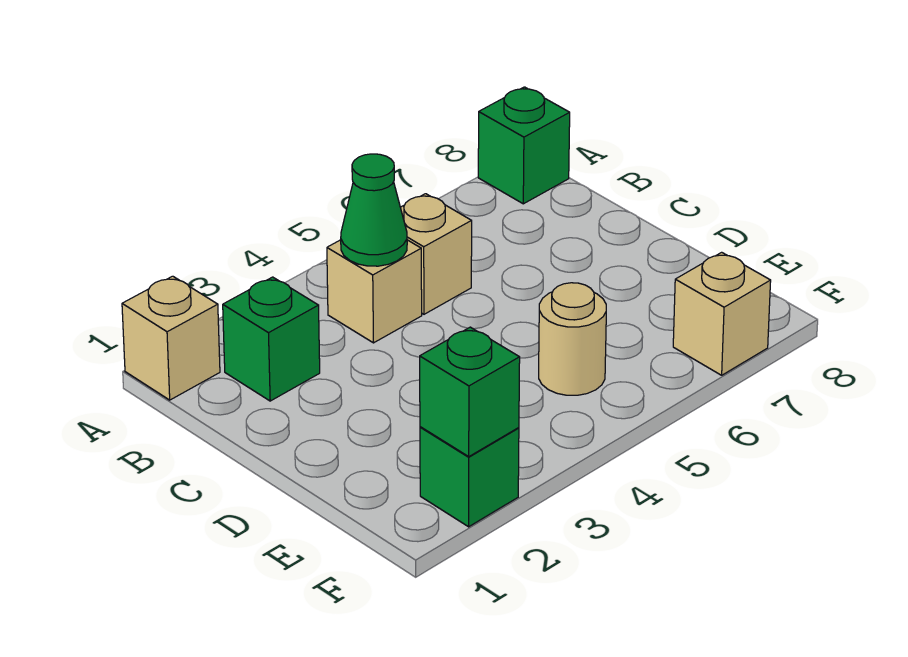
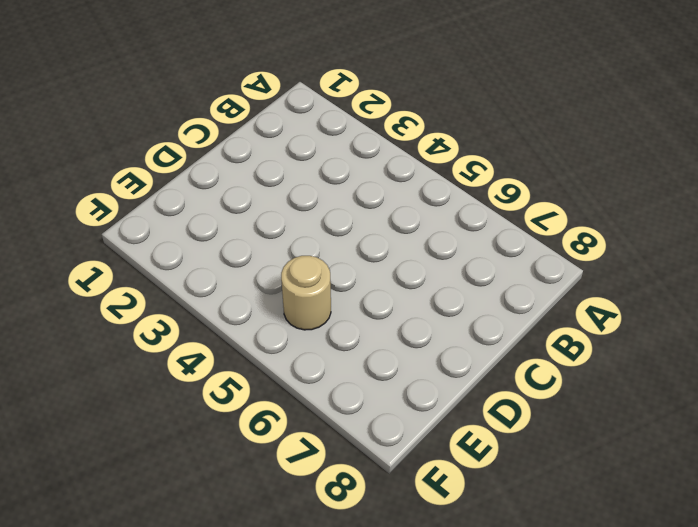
none -> tan 1x1 brick [122,276,220,400]
none -> green 1x1 brick [478,87,570,204]

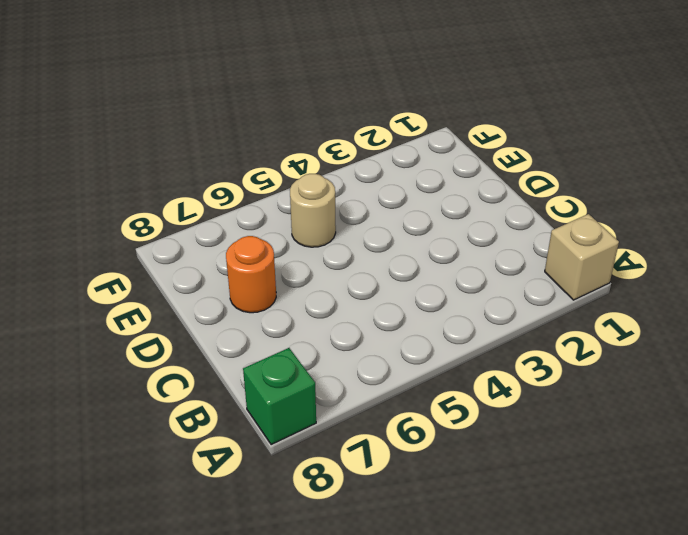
orange 1x1 round brick [226,236,276,313] -> none
none -> green 1x1 brick [223,277,320,401]
none -> tan 1x1 brick [327,240,422,343]

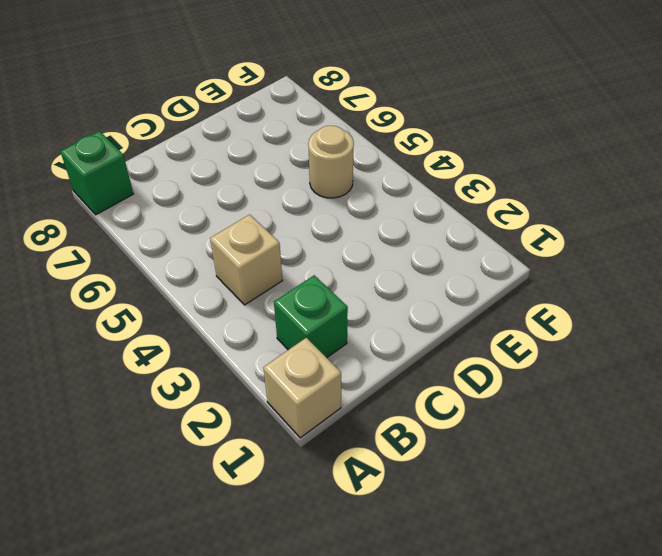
none -> tan 1x1 brick [400,194,472,314]
none -> green 1x1 brick [420,427,519,527]

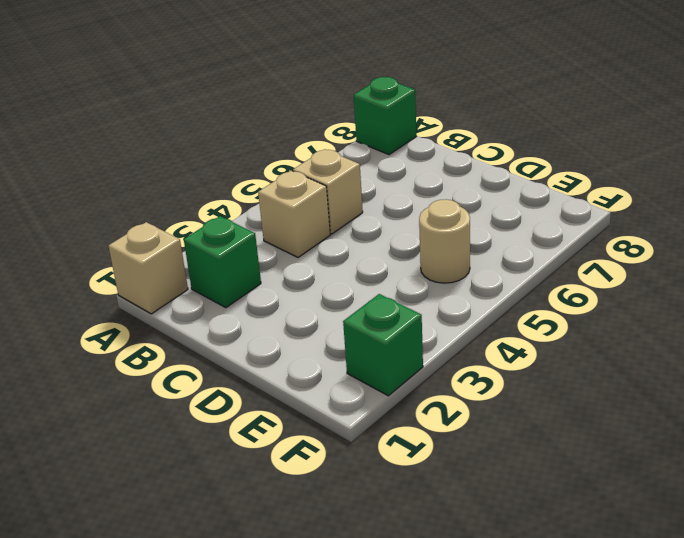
none -> tan 1x1 brick [673,252,771,375]
none -> green 1x1 cone [341,154,407,266]

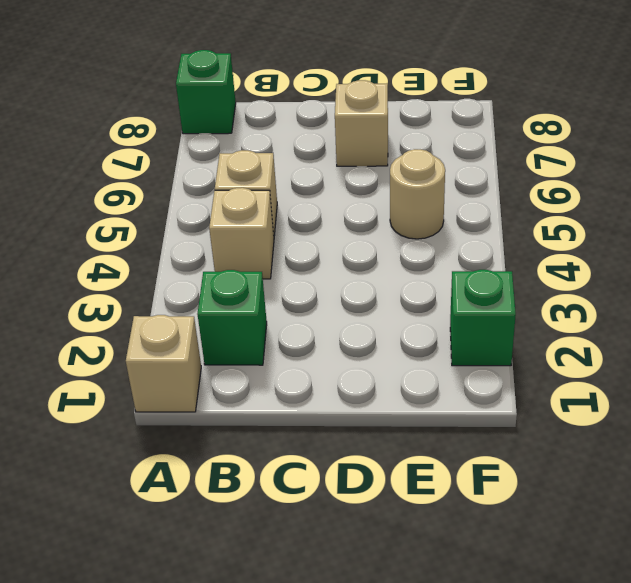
tan 1x1 brick [335,80,388,166] -> tan 1x1 brick moved to [673,252,771,375]
none -> green 1x1 cone [341,154,407,266]
none -> green 1x1 brick [420,327,520,456]

